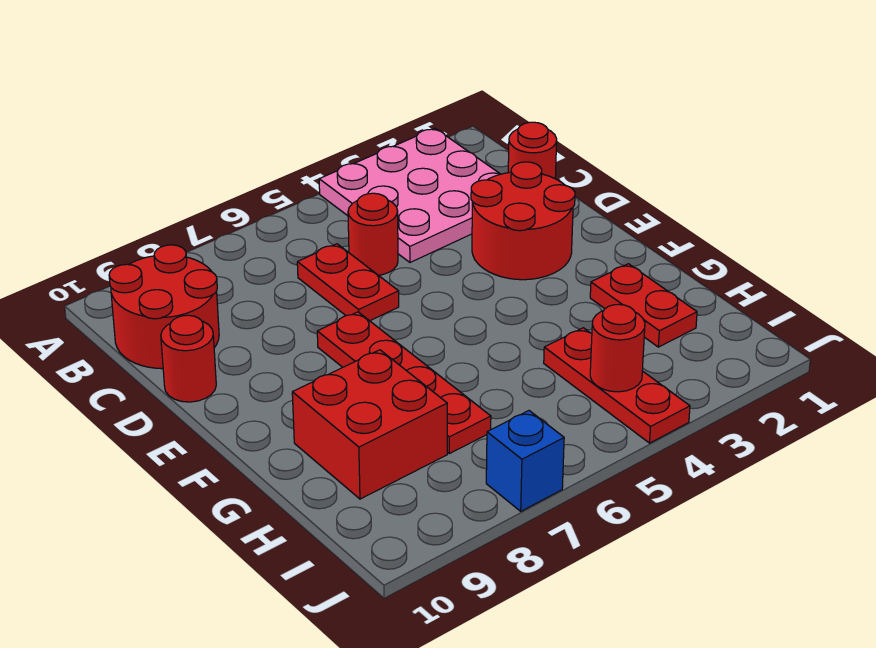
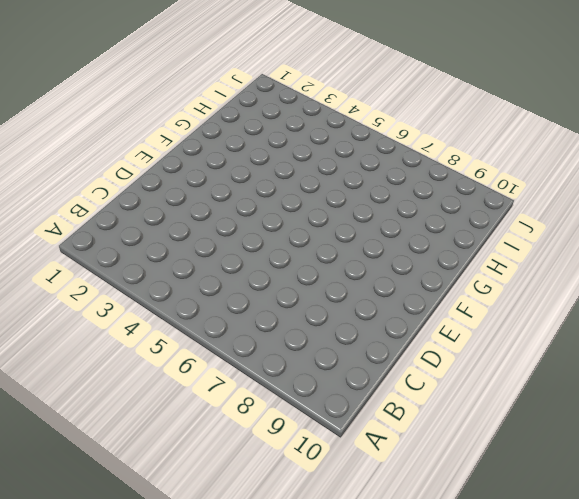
none -> pink 3x3 plate [319,128,500,262]
none -> red 2x2 round brick [109,245,219,369]
none -> red 1x1 round brick [508,122,557,178]

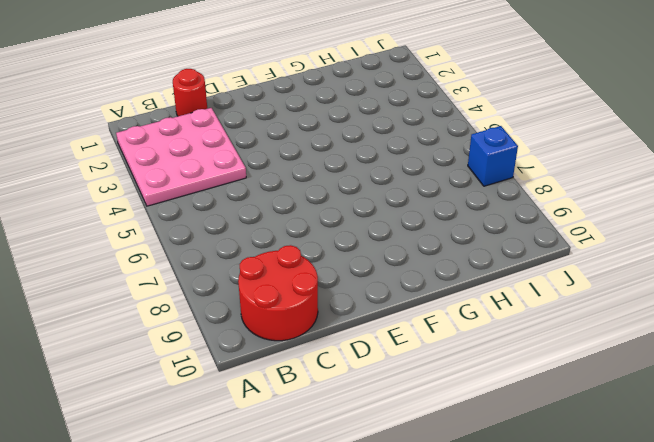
none -> red 1x1 round brick [348,193,398,275]
none -> red 1x2 plate [297,244,399,321]
none -> red 2x2 round brick [471,162,575,280]

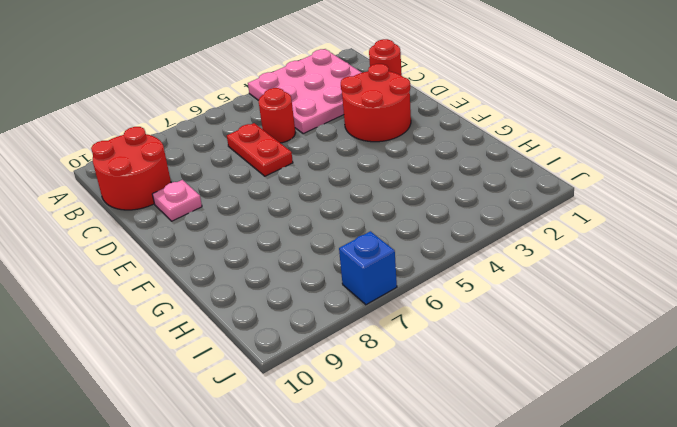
pink 1x1 plate [152,180,202,221] -> none
none -> red 1x1 round brick [161,315,216,402]
none -> red 1x4 plate [317,312,491,454]
none -> red 1x2 plate [590,264,697,347]

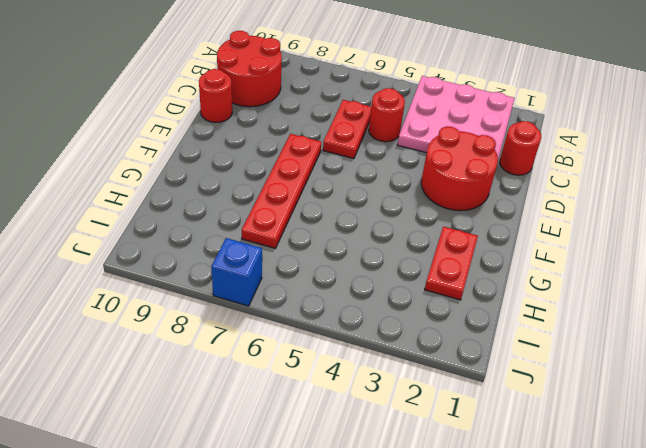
none -> red 2x2 brick [292,350,447,499]
none -> red 1x3 plate [544,328,690,443]
none -> red 1x1 round brick [590,304,645,392]

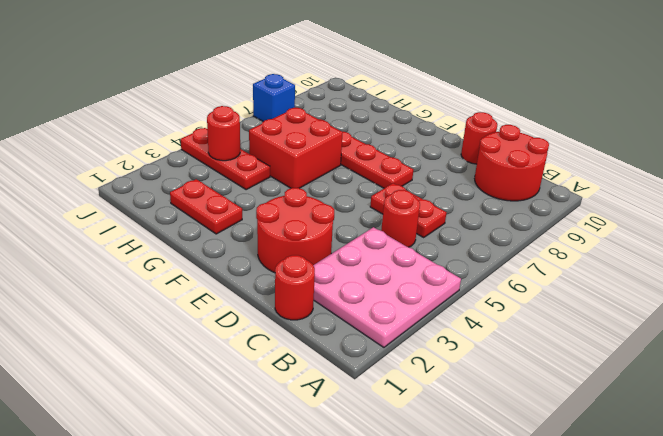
red 2x2 brick [249,108,343,188] -> red 2x2 brick moved to [292,350,447,499]

